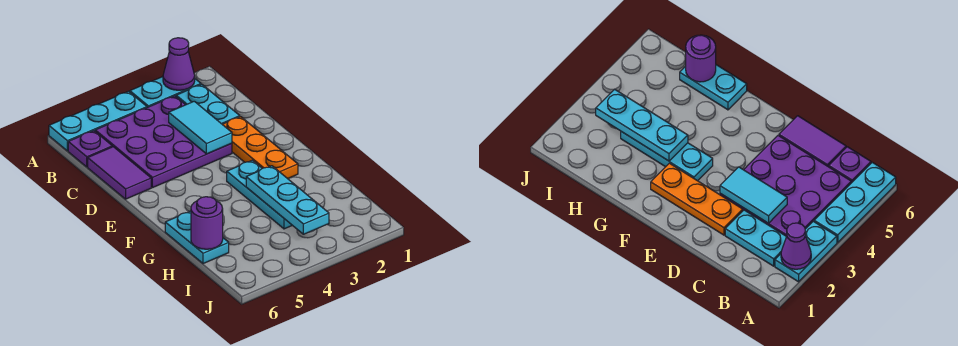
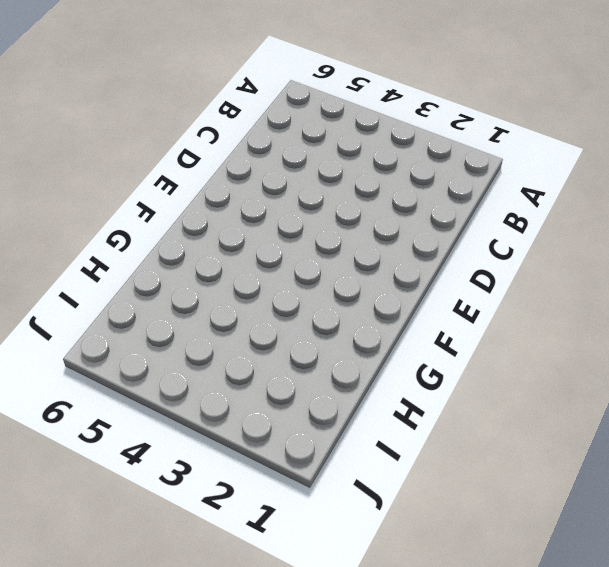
none -> cyan 1x2 plate [130,77,201,108]
none -> cyan 1x3 plate [49,91,147,151]
none -> cyan 1x2 plate [176,84,240,124]

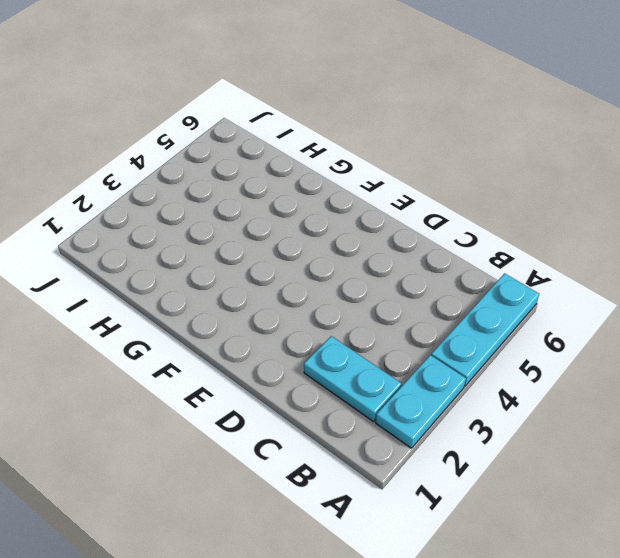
none -> purple 3x3 plate [95,96,232,188]
none -> purple 1x1 plate [68,131,112,167]
none -> purple 1x2 tile [88,147,151,199]

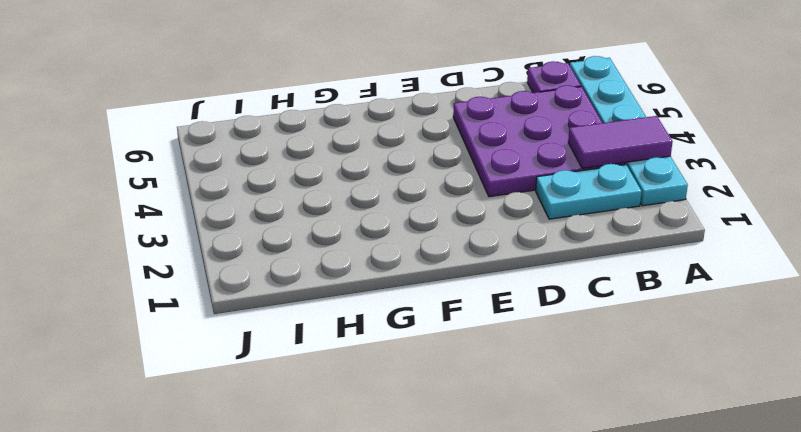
purple 1x2 tile [568,116,673,168] -> purple 1x2 tile moved to [88,147,151,199]
none -> orange 1x3 plate [222,117,298,179]
none -> cyan 1x3 plate [227,160,292,229]
none -> cyan 1x2 plate [165,211,229,264]

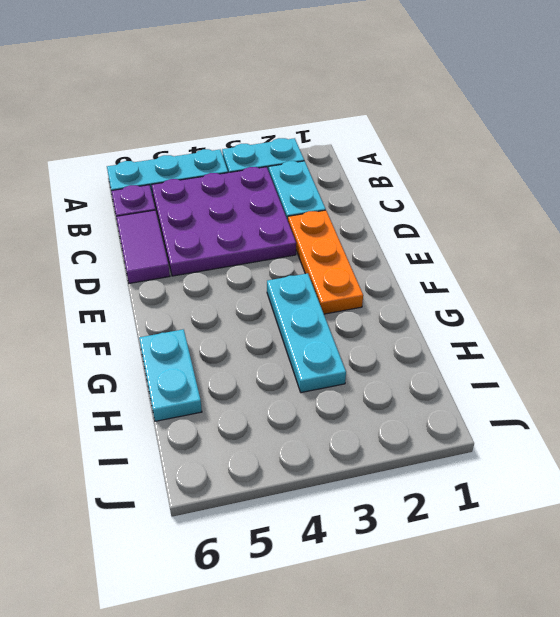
none -> purple 1x1 cone [163,38,195,90]
none -> cyan 1x2 tile [169,101,232,154]
none -> cyan 1x3 plate [246,166,329,234]

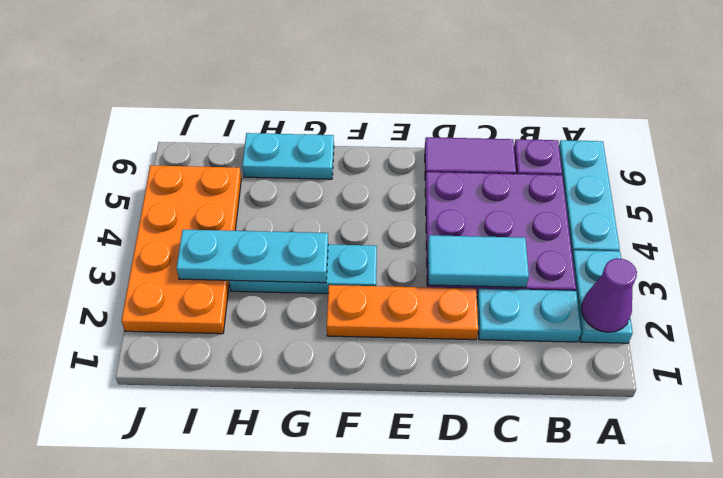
orange 2x4 plate [121,165,241,334] -> none
none -> purple 1x1 round brick [191,197,223,249]

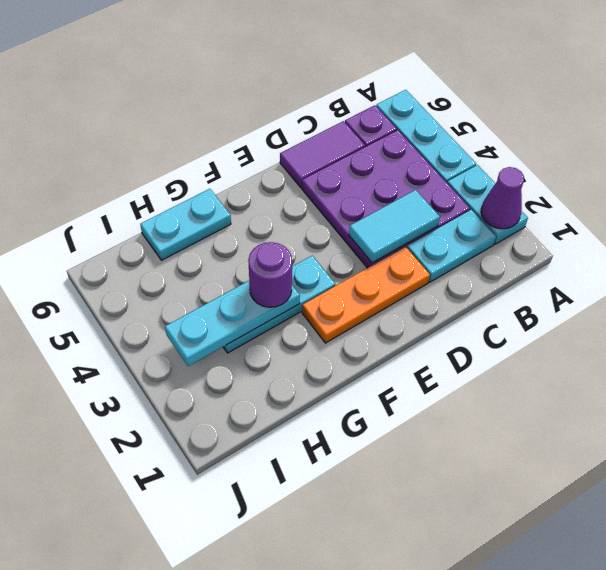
purple 1x1 round brick [248,242,292,307] -> purple 1x1 round brick moved to [191,197,223,249]

